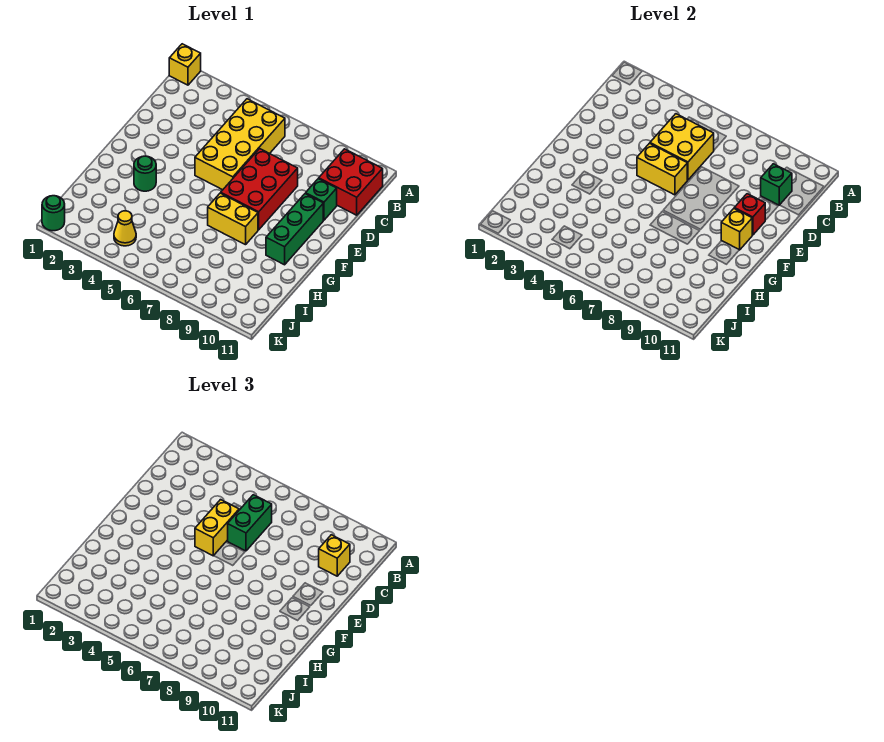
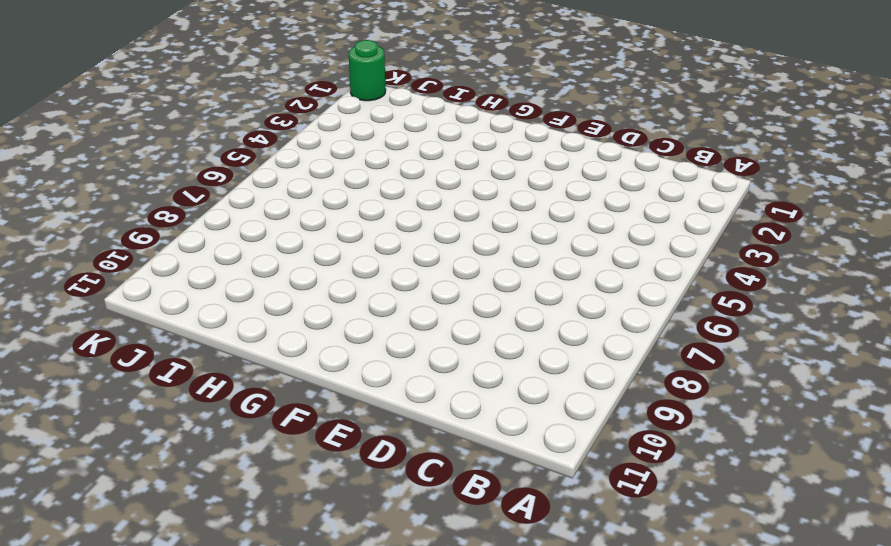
none -> yellow 1x1 brick [169,44,201,85]
none -> yellow 2x4 brick [195,99,285,190]
none -> red 2x2 brick [319,149,383,215]

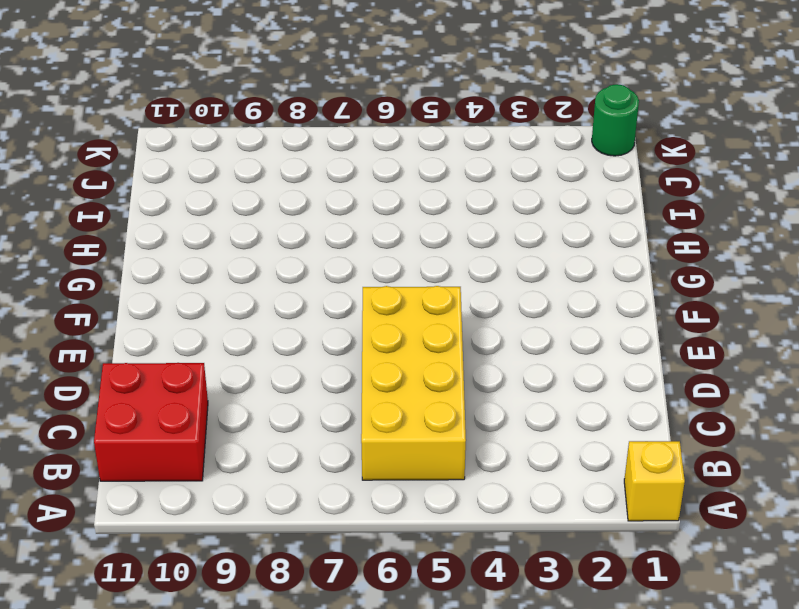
none -> red 2x3 brick [221,149,298,230]
none -> green 1x1 brick [306,179,337,220]
none -> green 1x3 brick [266,194,323,265]

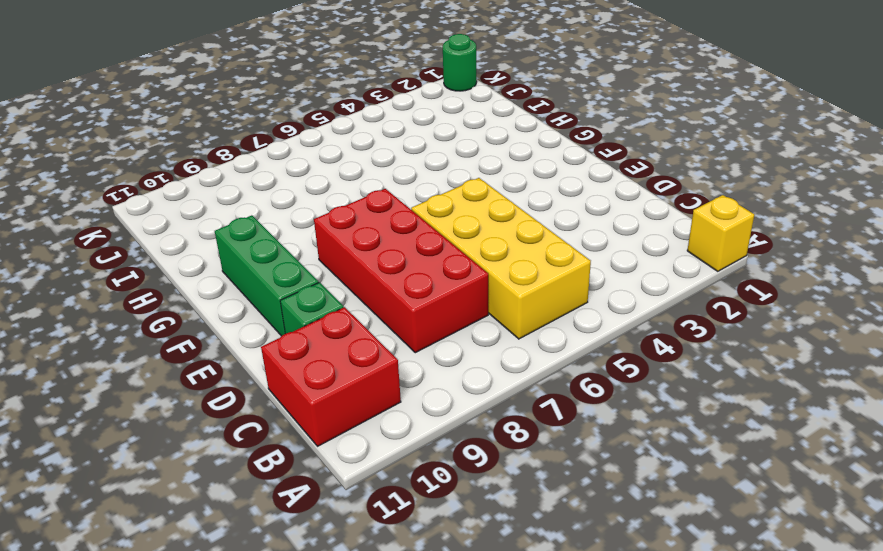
red 2x4 brick [314,189,488,353] -> red 2x3 brick [221,149,298,230]
none -> green 1x1 round brick [134,156,156,191]
none -> yellow 1x2 brick [208,193,258,245]
none -> yellow 1x1 cone [114,211,136,246]

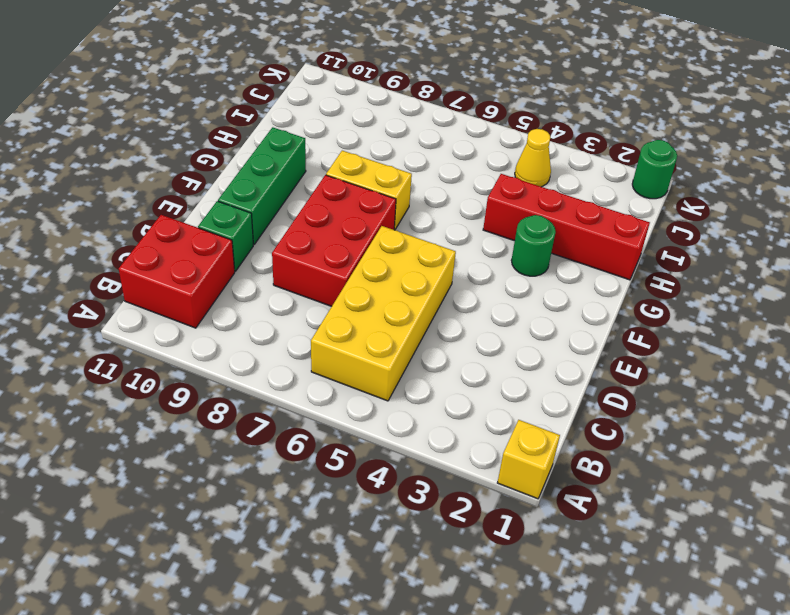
red 1x4 brick [483,174,650,280] -> none
none -> yellow 2x2 brick [650,114,714,180]
none -> green 1x1 brick [761,164,792,205]
none -> yellow 1x2 brick [637,143,687,195]

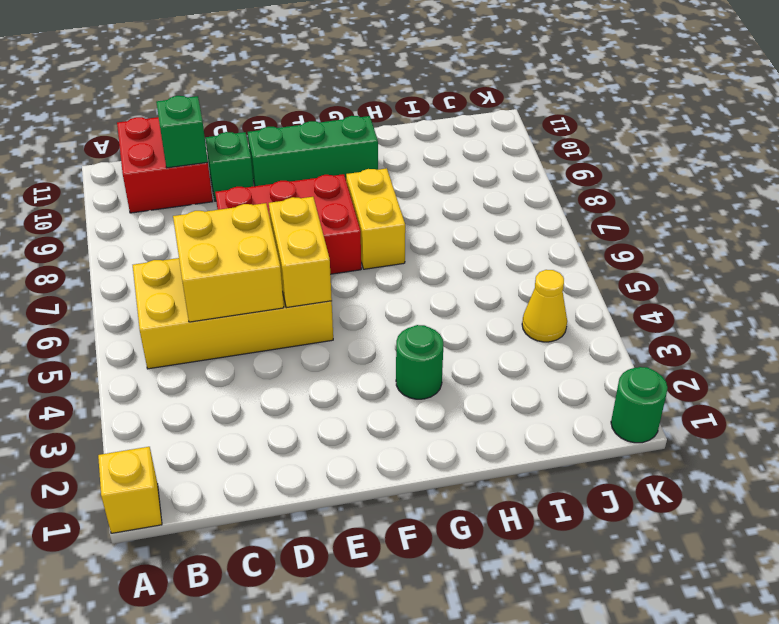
none -> red 1x1 brick [734,194,765,235]
none -> yellow 1x1 brick [721,209,752,250]
none -> green 1x2 brick [228,495,272,551]

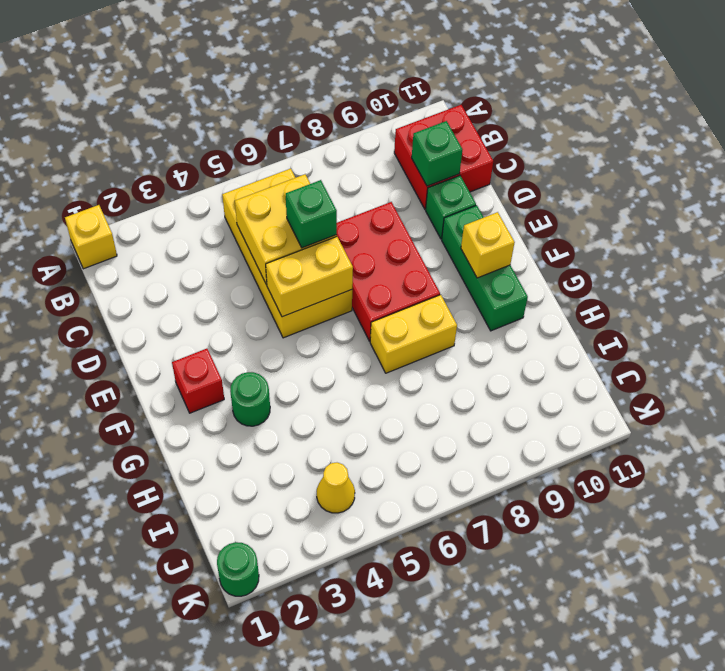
green 1x1 brick [286,180,337,248] -> green 1x2 brick [228,495,272,551]
red 1x1 brick [172,349,224,413] -> red 1x1 brick moved to [734,194,765,235]
none -> yellow 1x1 brick [319,535,350,576]
none -> yellow 1x2 brick [195,500,239,556]

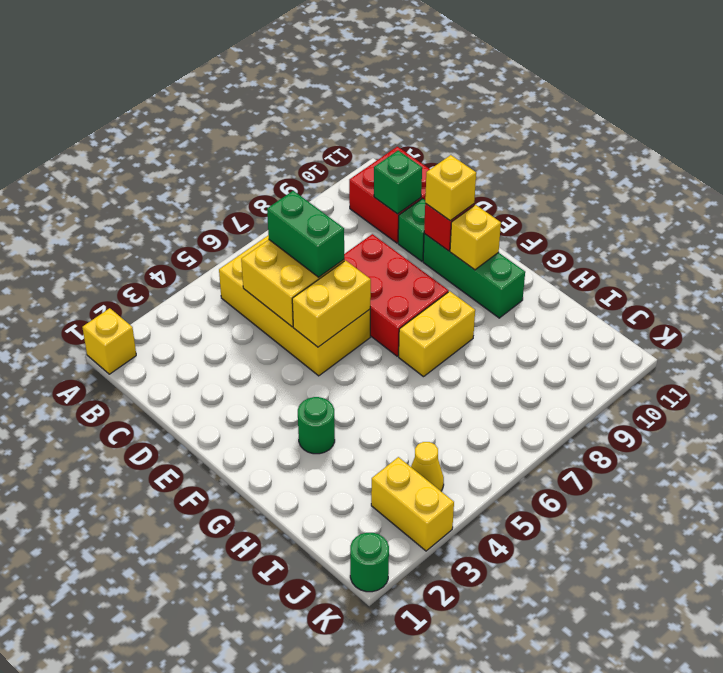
yellow 1x1 brick [425,155,476,221] -> yellow 1x1 brick moved to [319,535,350,576]
yellow 1x2 brick [371,457,454,551] -> yellow 1x2 brick moved to [195,500,239,556]

